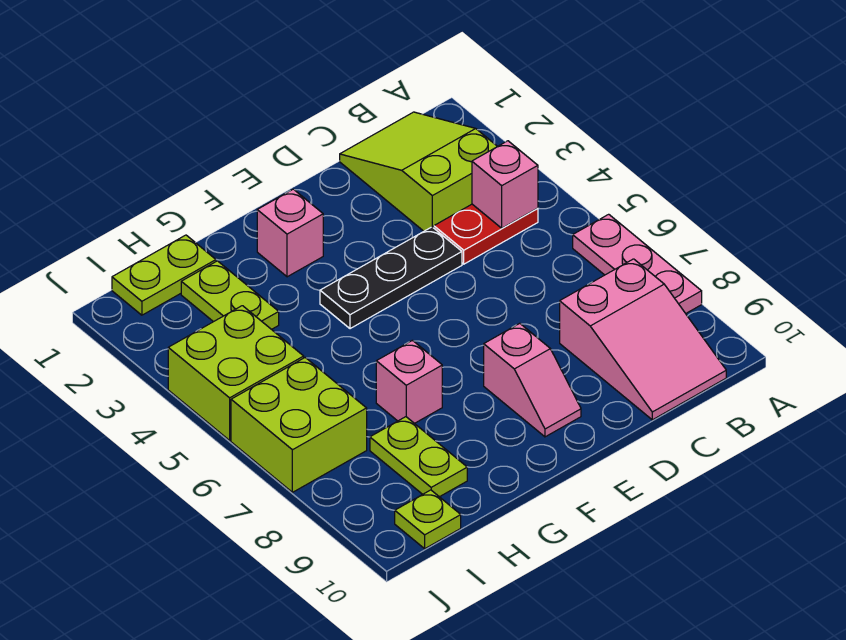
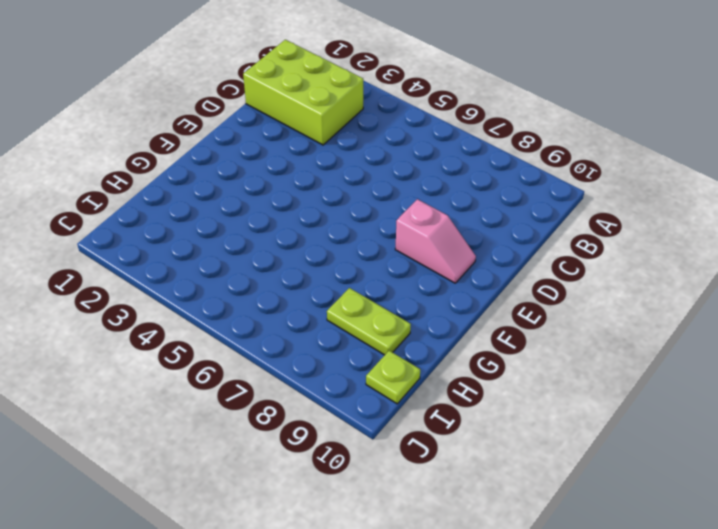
lime 2x3 brick [243,40,363,145] -> lime 2x3 slope [340,112,498,231]
none -> pink 1x3 plate [573,214,702,313]
none -> red 1x2 plate [434,204,538,264]
none -> pink 2x3 slope [560,259,726,420]

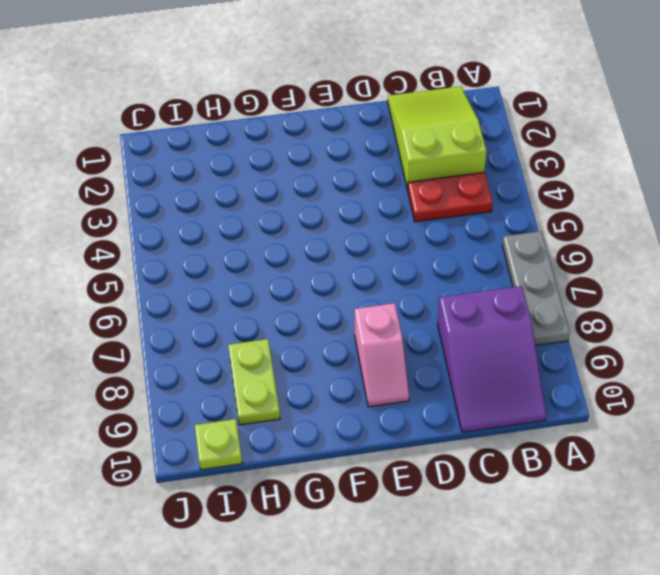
grey 1x3 plate [502,231,570,346] -> pink 1x3 plate [573,214,702,313]
purple 2x3 slope [438,286,546,432] -> pink 2x3 slope [560,259,726,420]
none -> black 1x3 plate [320,227,462,329]
none -> pink 1x1 brick [257,189,323,277]
none -> pink 1x1 brick [376,340,442,424]

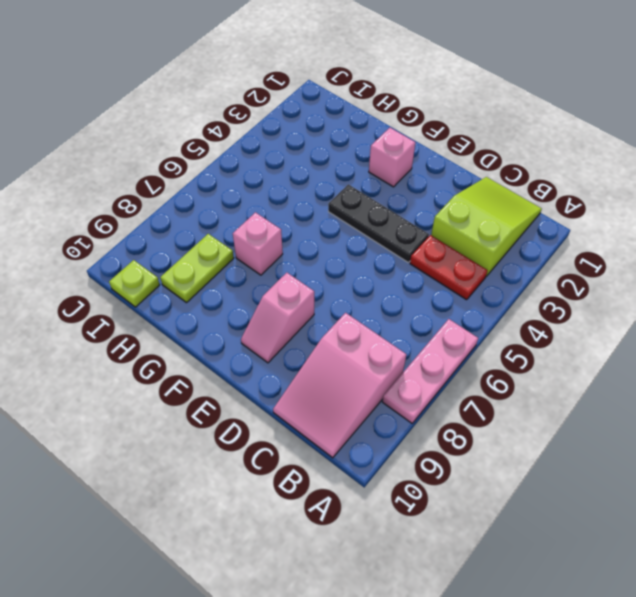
none -> lime 1x2 plate [112,235,216,315]
none -> lime 1x2 plate [181,261,279,329]
none -> lime 2x2 brick [168,306,304,440]

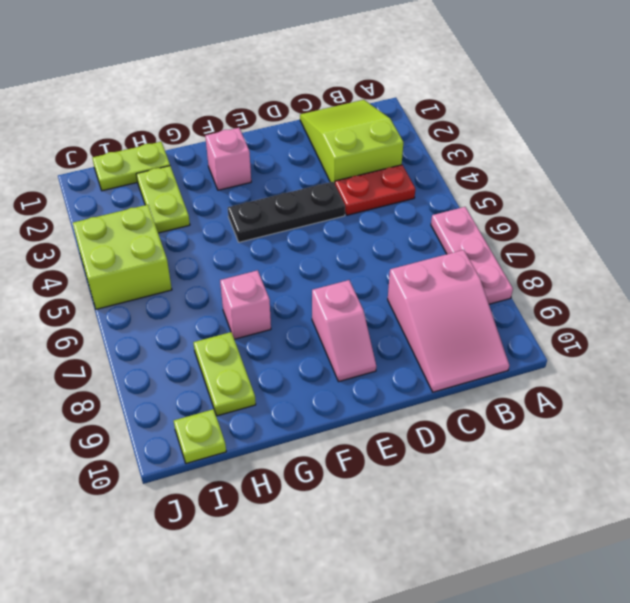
none -> lime 2x2 brick [231,358,367,492]
none -> pink 1x1 brick [472,141,538,228]

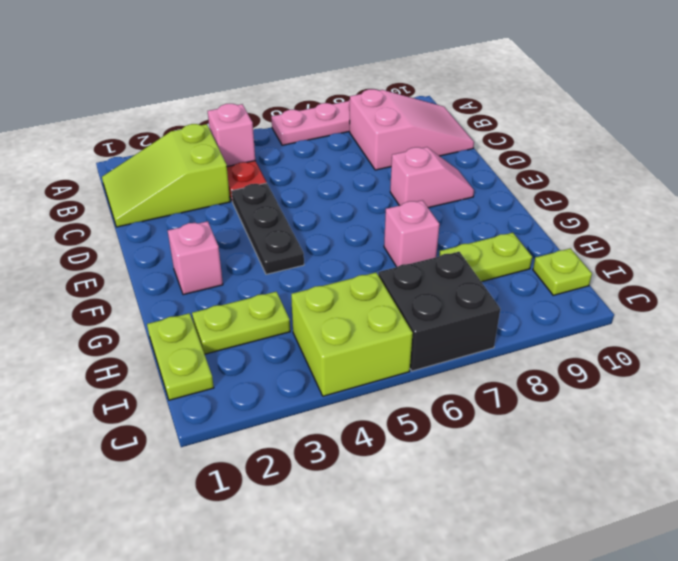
black 2x2 brick [378,252,500,371] -> lime 2x2 brick [231,358,367,492]

